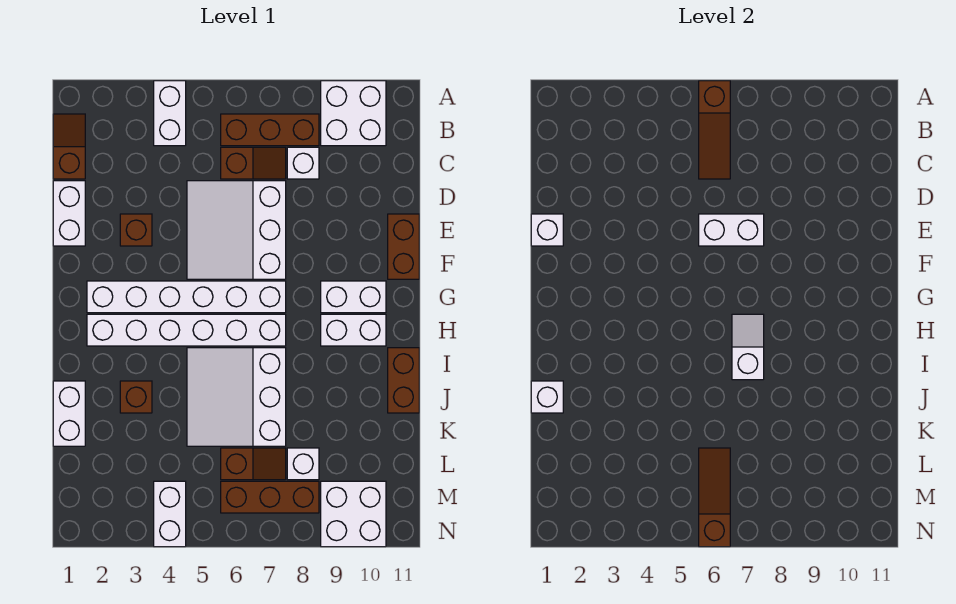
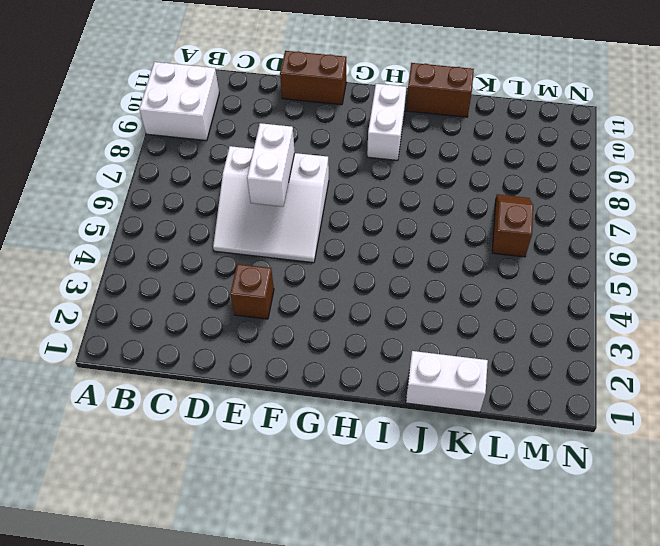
none -> white 1x2 brick [154,81,186,146]
none -> brown 1x2 slope [53,114,85,179]
none -> brown 1x3 brick [221,114,319,146]

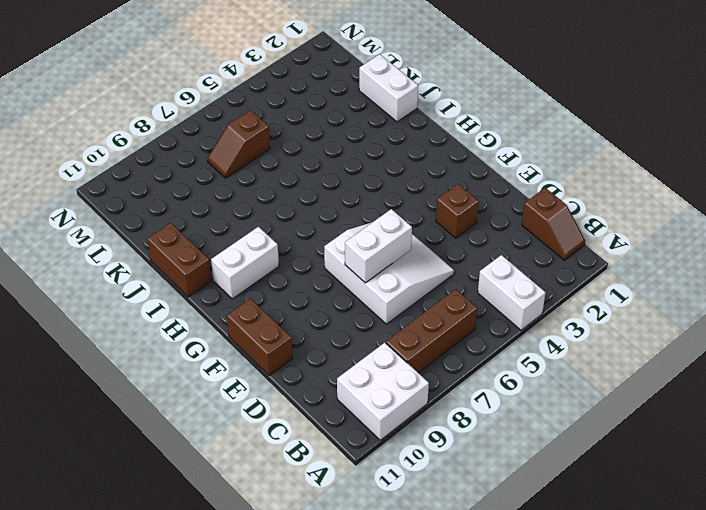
none -> brown 1x2 slope [221,147,286,179]
none -> white 1x1 brick [287,147,319,179]
none -> white 1x2 brick [53,181,85,246]

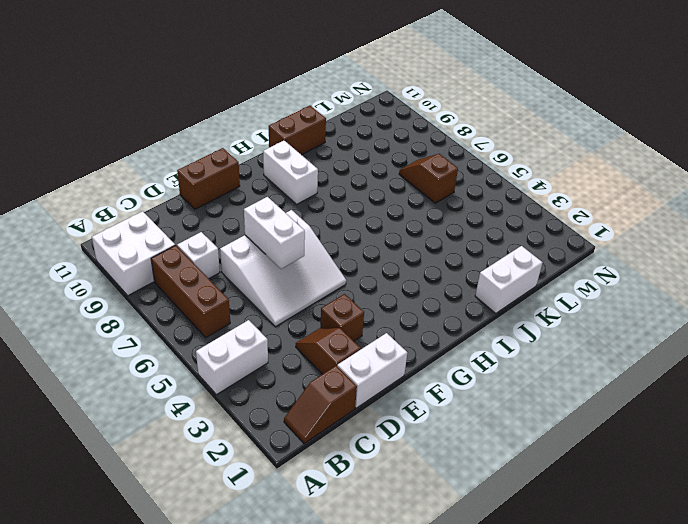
brown 1x2 slope [296,328,361,374] -> brown 1x2 slope moved to [221,147,286,179]
none -> white 1x6 brick [87,281,286,313]
none -> white 1x2 brick [321,281,386,313]
none -> white 1x6 brick [87,314,286,346]

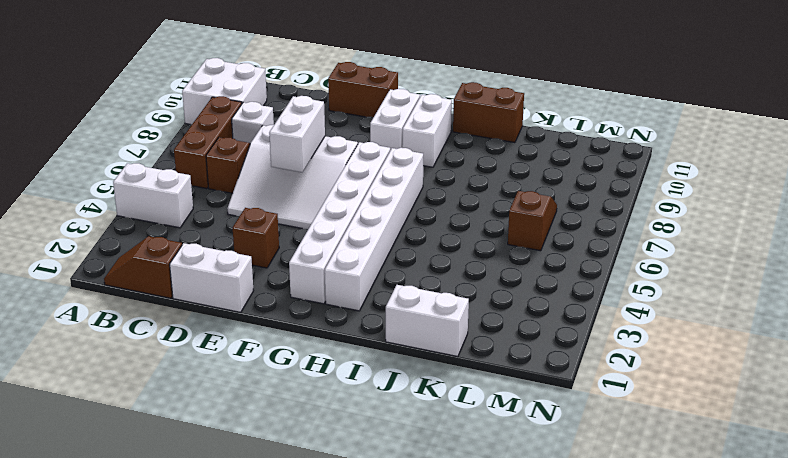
none -> white 3x3 slope [187,348,286,446]
none -> brown 1x1 brick [120,381,152,413]
none -> white 1x1 brick [287,448,319,480]

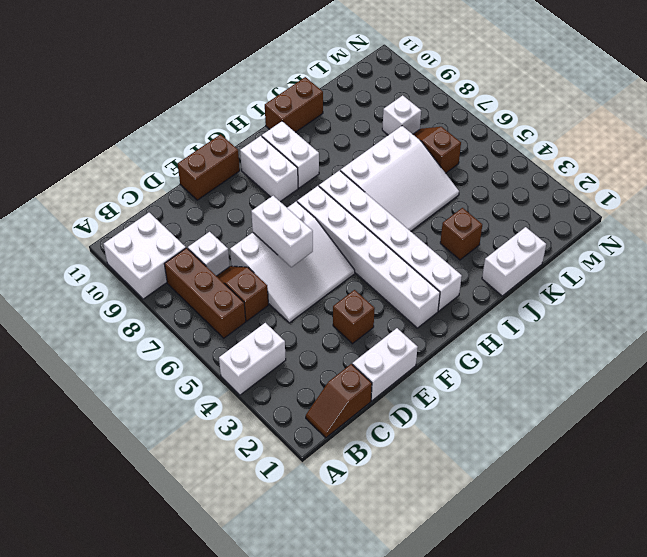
none -> white 1x2 brick [154,481,186,547]
none -> brown 1x3 brick [221,481,319,513]
none -> white 2x2 brick [321,481,386,547]

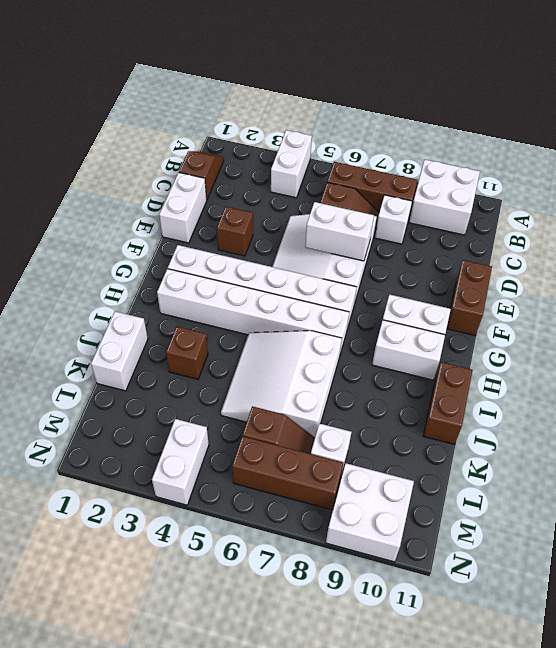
none -> brown 1x3 slope [699,81,730,179]
none -> white 1x1 brick [531,214,563,246]
none -> white 1x2 slope [732,314,764,380]

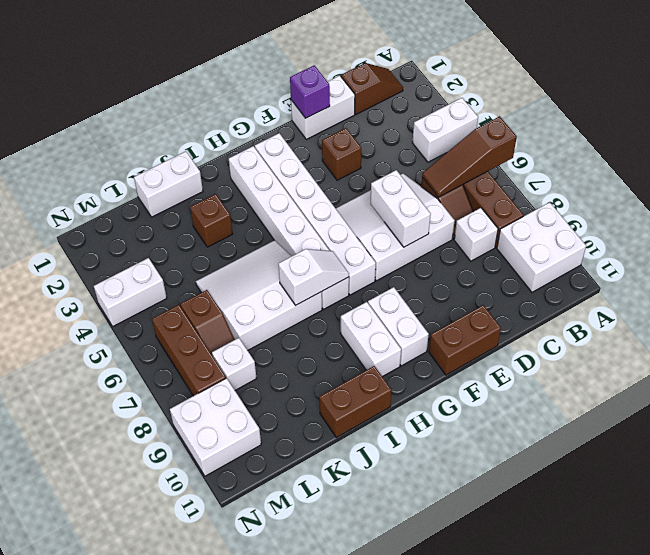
purple 1x1 brick [290,65,330,118] -> white 1x1 brick [531,214,563,246]
none -> white 1x1 brick [531,381,563,413]
none -> brown 1x3 slope [699,448,730,547]

